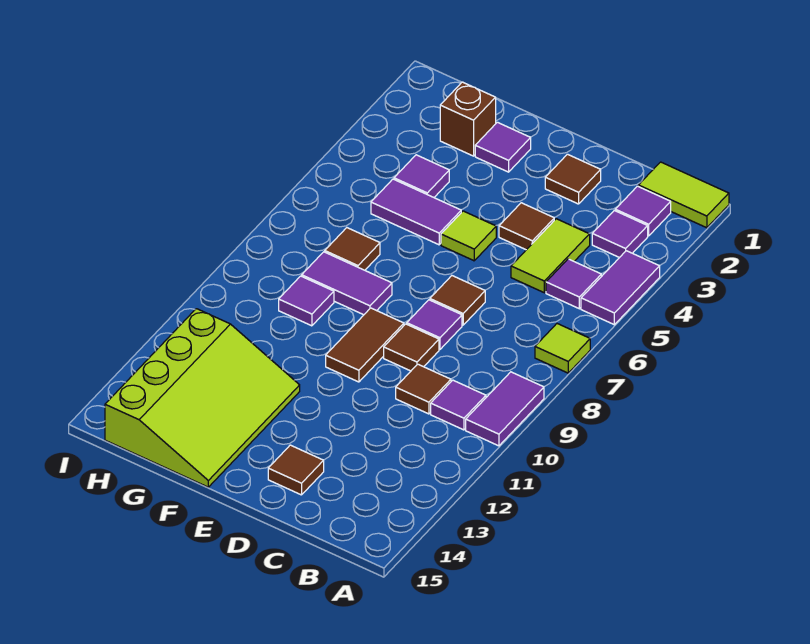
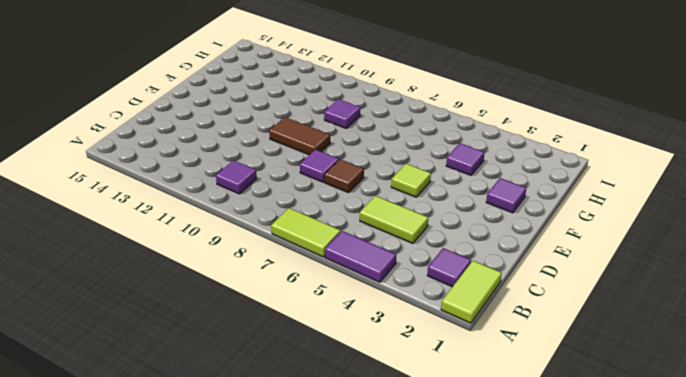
lime 1x2 tile [271,208,341,257] -> lime 1x1 tile [535,324,590,373]
none -> purple 1x2 tile [466,372,544,446]
none -> purple 1x1 tile [592,210,648,258]
none -> purple 1x1 tile [546,259,601,309]

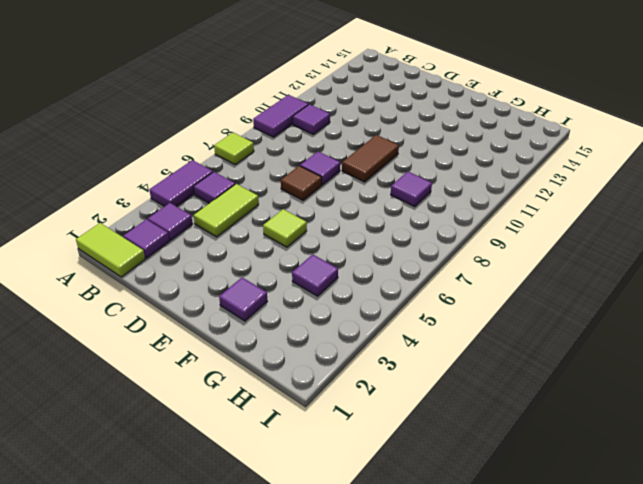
none -> brown 1x1 tile [396,364,451,414]
none -> brown 1x1 tile [545,154,601,204]
none -> brown 1x1 tile [499,203,554,250]

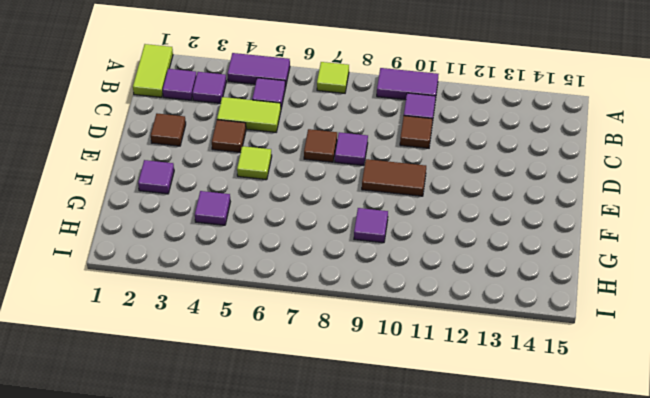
none -> brown 1x1 tile [384,324,439,371]
none -> brown 1x1 tile [268,445,324,495]
none -> purple 1x2 tile [371,179,461,245]

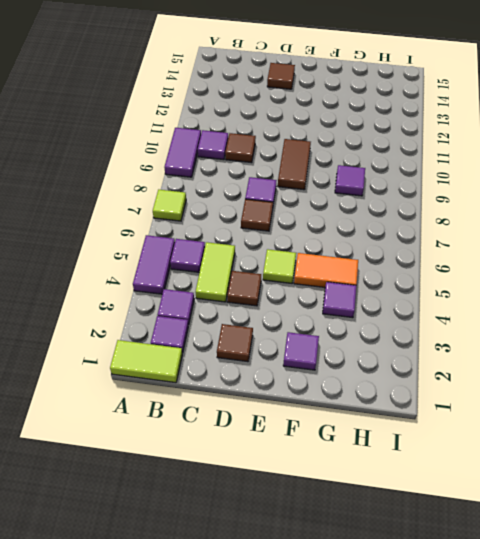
orange 1x2 tile [294,253,358,287] -> purple 1x2 tile [371,179,461,245]
none -> brown 1x1 tile [384,324,439,371]
none -> purple 1x2 tile [302,252,392,315]
none -> lime 3x4 slope [105,309,300,487]

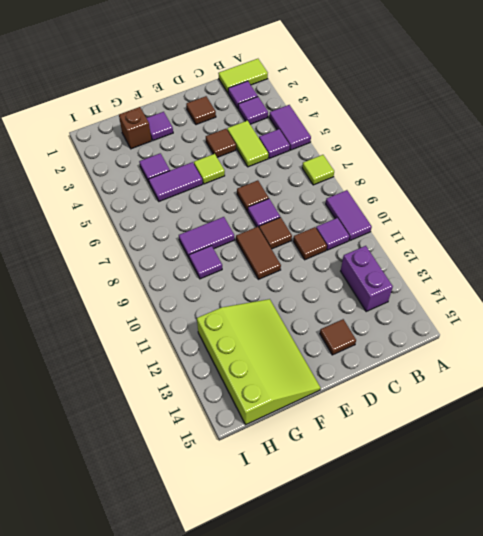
purple 1x2 brick [341,246,393,311] -> none
none -> brown 1x1 tile [325,228,380,270]

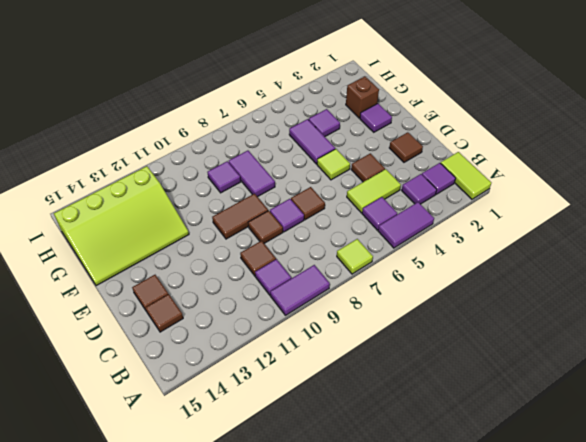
brown 1x1 tile [146,294,183,332] -> brown 1x1 tile moved to [325,228,380,270]

